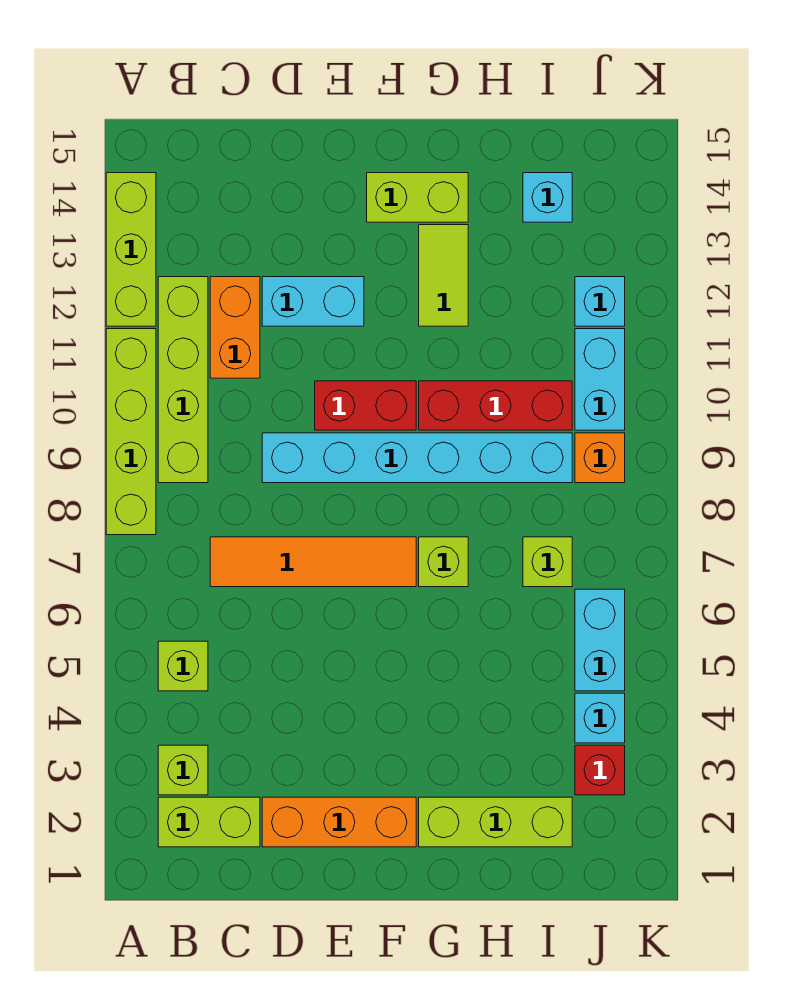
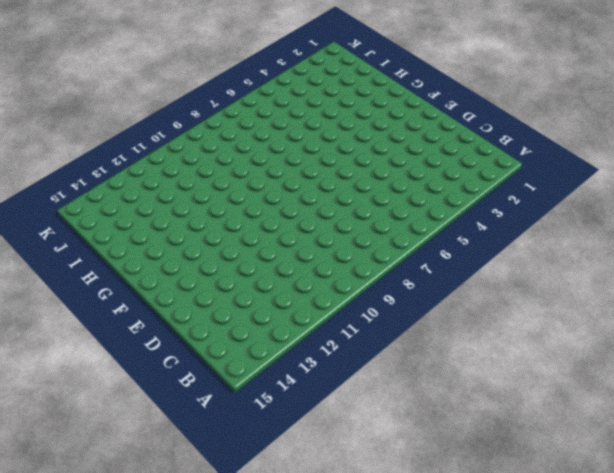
none -> lime 1x4 brick [106,329,156,535]
none -> lime 1x3 brick [106,173,156,326]
none -> lime 1x2 brick [158,797,260,847]

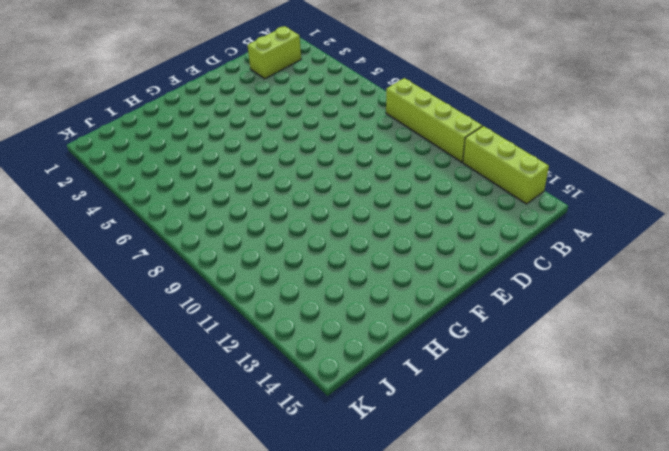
none -> lime 1x1 brick [158,745,208,795]
none -> lime 1x1 brick [158,641,208,691]
none -> lime 1x4 brick [158,277,208,483]

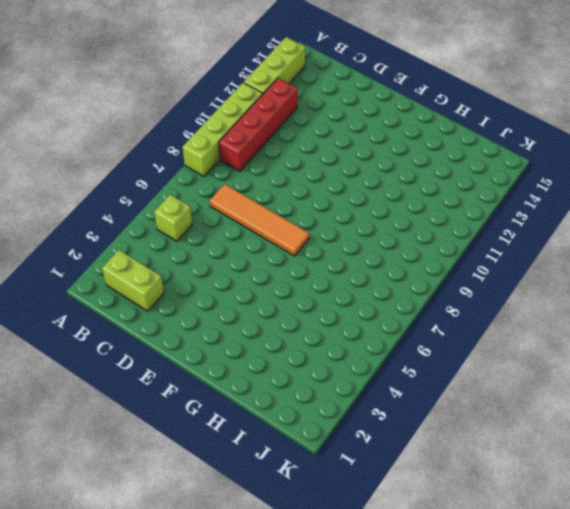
red 1x4 brick [219,78,298,171] -> lime 1x4 brick [158,277,208,483]
none -> lime 1x1 brick [158,745,208,795]
none -> orange 1x2 brick [210,277,260,378]
none -> orange 1x3 brick [262,797,416,847]

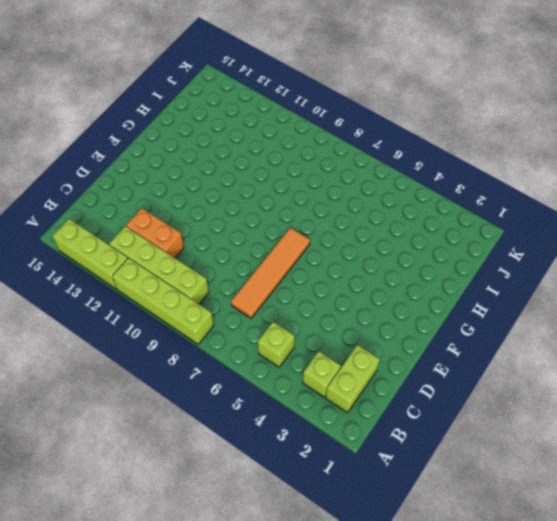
none -> orange 1x3 brick [262,797,416,847]
none -> cyan 1x6 brick [262,433,572,483]
none -> cyan 1x2 brick [262,277,364,326]

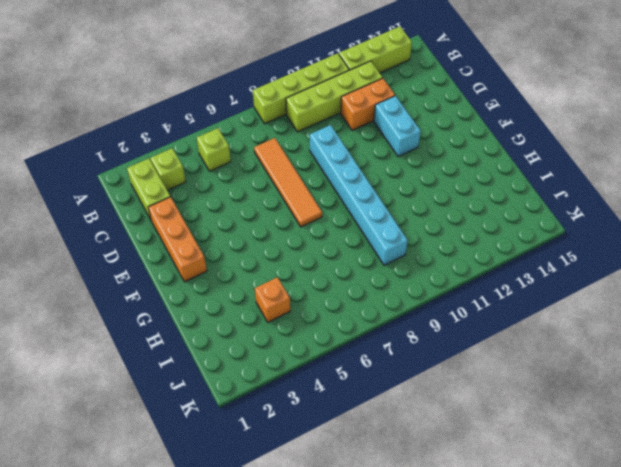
orange 1x1 brick [255,277,290,322] -> orange 1x1 brick moved to [575,433,625,483]
none -> red 1x2 brick [315,381,416,430]
none -> lime 1x2 brick [367,173,468,222]
none -> lime 1x3 brick [419,797,572,847]

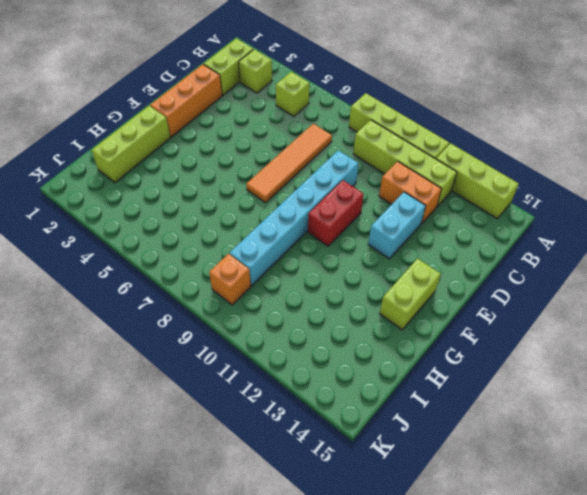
none -> lime 1x1 brick [419,537,468,587]
none -> red 1x3 brick [419,381,572,430]
none -> lime 1x2 tile [419,225,468,326]

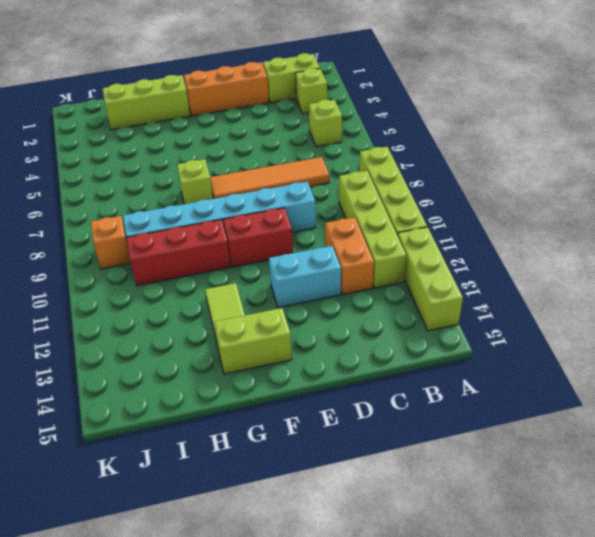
none -> lime 1x1 brick [523,537,572,587]
none -> cyan 1x1 brick [523,173,572,222]
none -> red 1x1 brick [575,745,625,795]

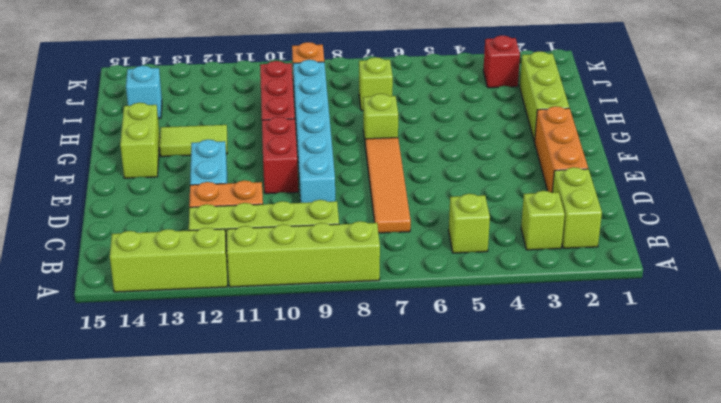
none -> cyan 1x1 brick [575,693,625,743]
none -> cyan 1x2 brick [575,589,625,691]
none -> cyan 1x2 brick [575,329,625,430]

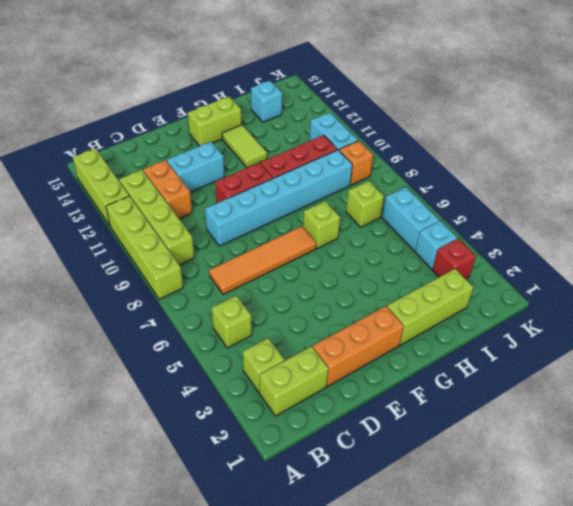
none -> cyan 1x1 brick [575,277,625,326]

